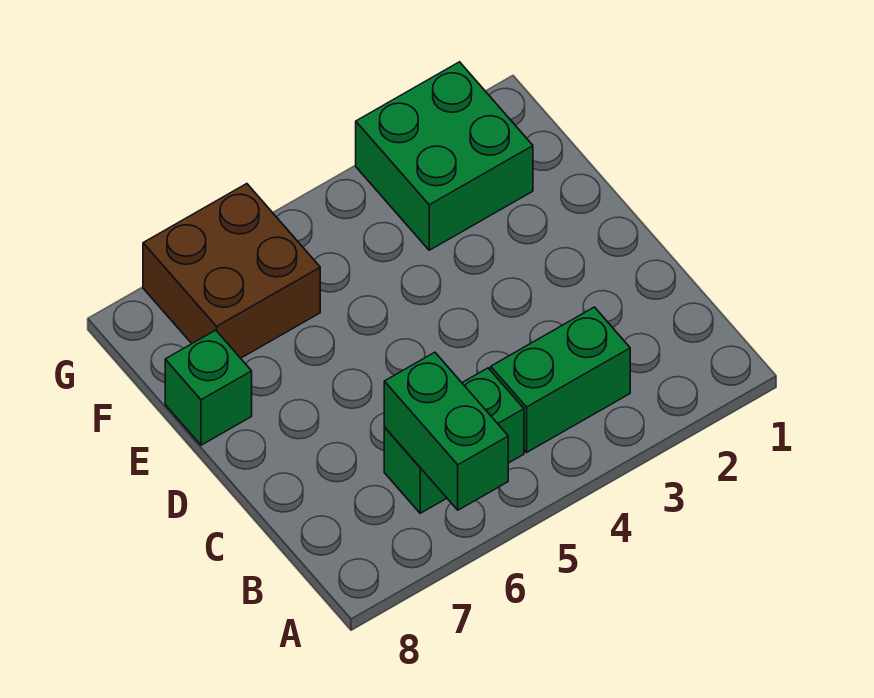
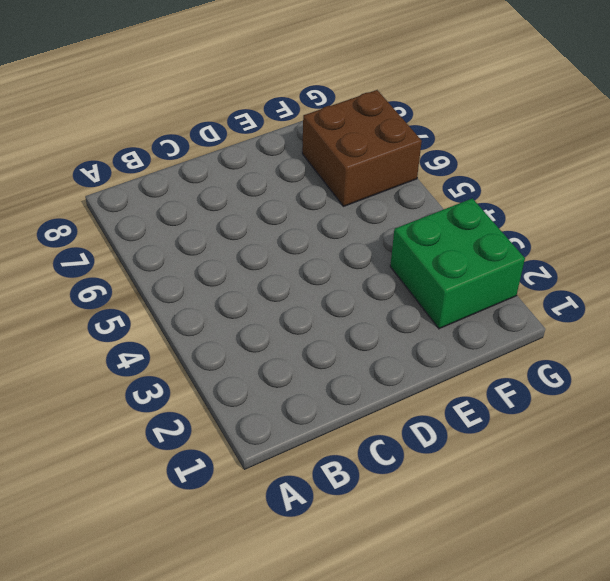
none -> green 1x2 brick [491,307,630,452]
none -> green 1x2 brick [384,368,524,513]

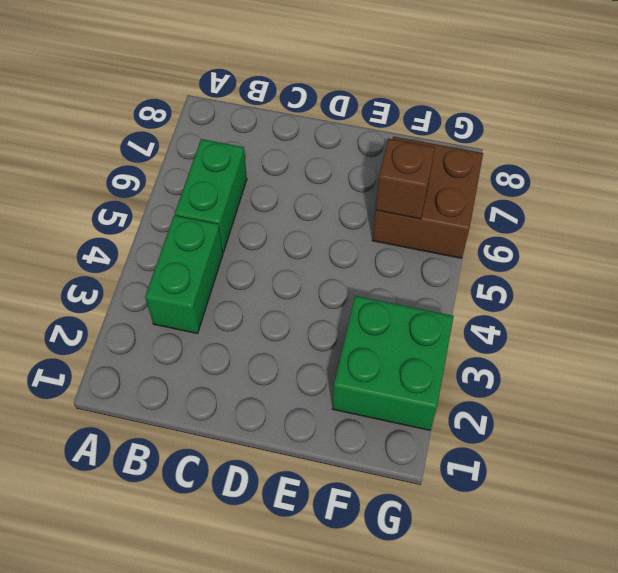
brown 1x1 brick [375,138,435,219] -> none
none -> green 1x1 brick [165,330,252,445]
none -> green 1x2 brick [384,352,508,510]

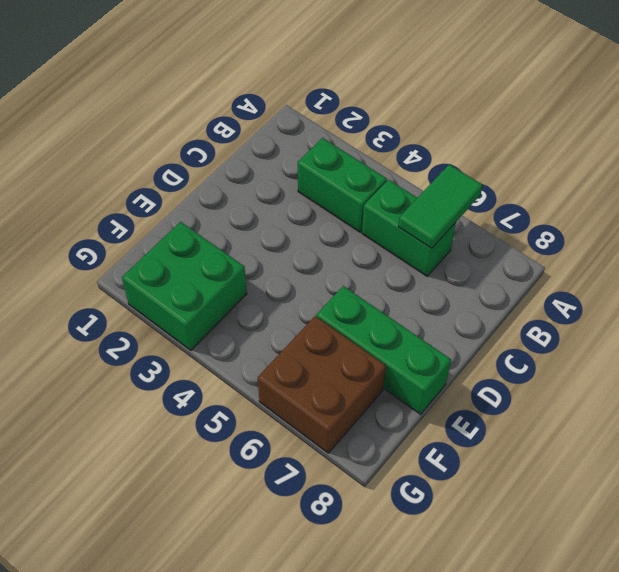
green 1x2 tile [398,164,483,248] -> green 1x2 brick [384,352,508,510]
green 1x3 brick [316,286,451,414] -> green 1x1 brick [165,330,252,445]

